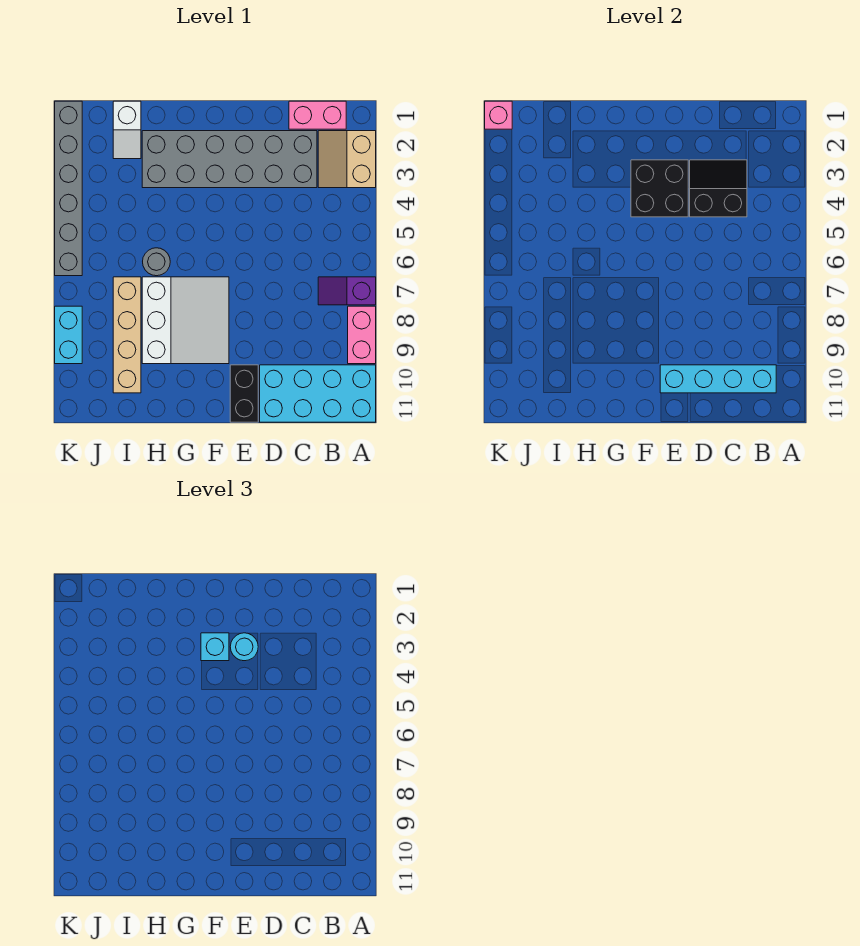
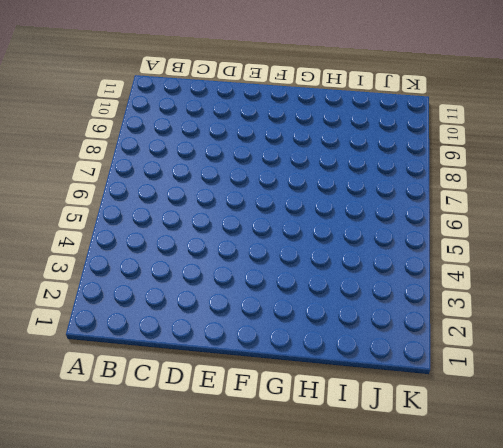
none -> tan 2x2 slope [318,131,376,188]
none -> purple 1x2 slope [318,277,376,305]
none -> pink 1x2 brick [348,306,376,364]

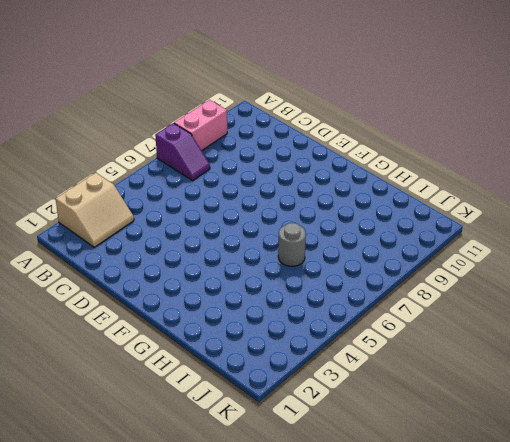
none -> cyan 2x4 brick [260,365,376,422]
none -> pink 1x2 brick [289,101,346,129]
none -> grey 2x6 brick [142,131,317,188]

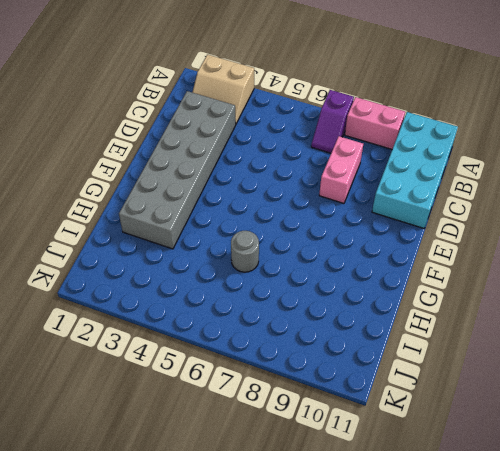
pink 1x2 brick [319,136,363,203] -> pink 1x2 brick moved to [289,101,346,129]
none -> black 1x2 brick [230,365,258,422]
none -> white 3x3 slope [142,277,229,364]
none -> white 1x2 slope [113,101,141,159]

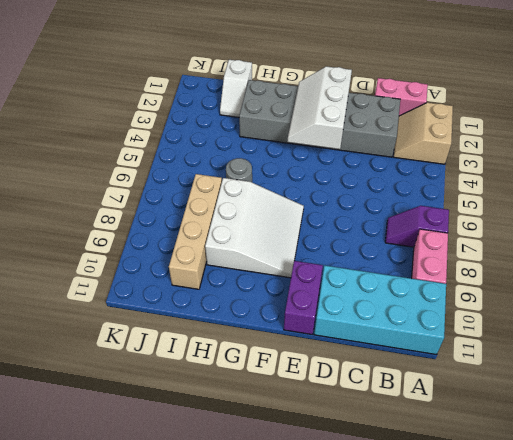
white 2x3 slope [287,66,352,149] -> black 2x2 brick [631,160,688,217]
purple 1x2 brick [284,261,323,334] -> black 1x2 brick [230,365,258,422]
none -> grey 1x6 brick [55,101,82,276]
none -> cyan 1x2 brick [55,306,82,364]
none -> cyan 1x4 brick [660,365,776,393]

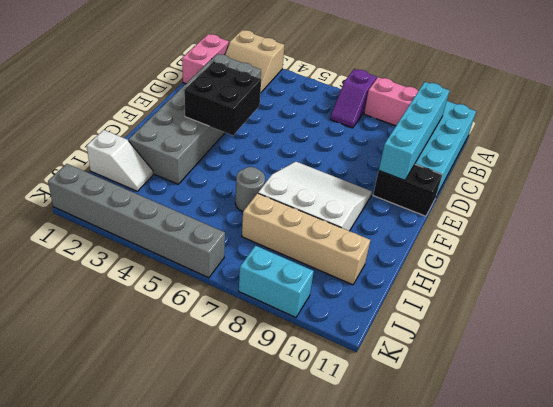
none -> black 2x2 slope [690,160,747,217]
none -> pink 1x1 brick [485,101,512,129]
none -> cyan 1x1 round brick [230,633,258,661]

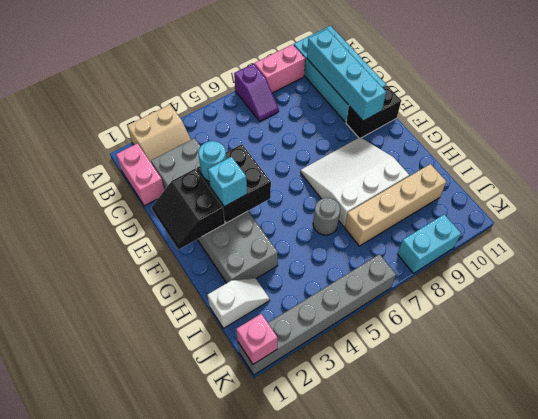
black 2x2 slope [152,169,225,250] -> black 2x2 slope moved to [690,160,747,217]

